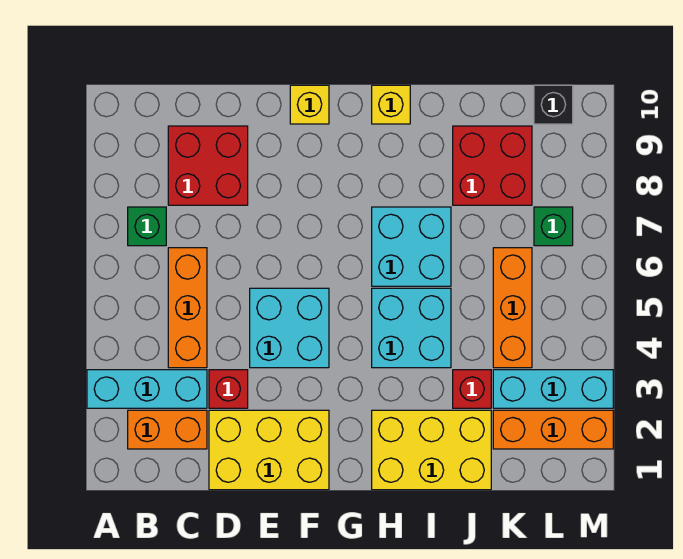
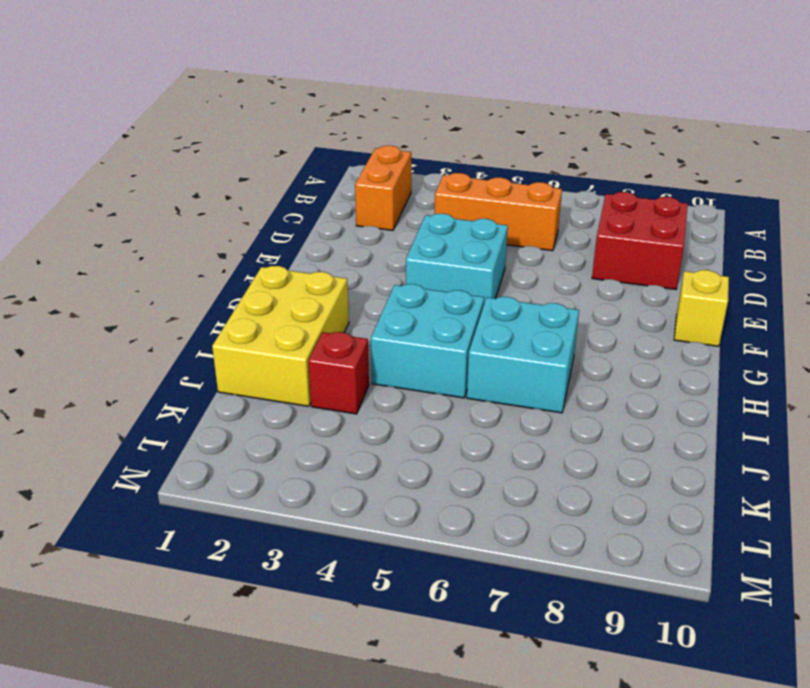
none -> cyan 1x3 brick [87,370,207,408]
none -> green 1x1 brick [128,207,166,246]
none -> yellow 2x3 brick [209,410,329,490]

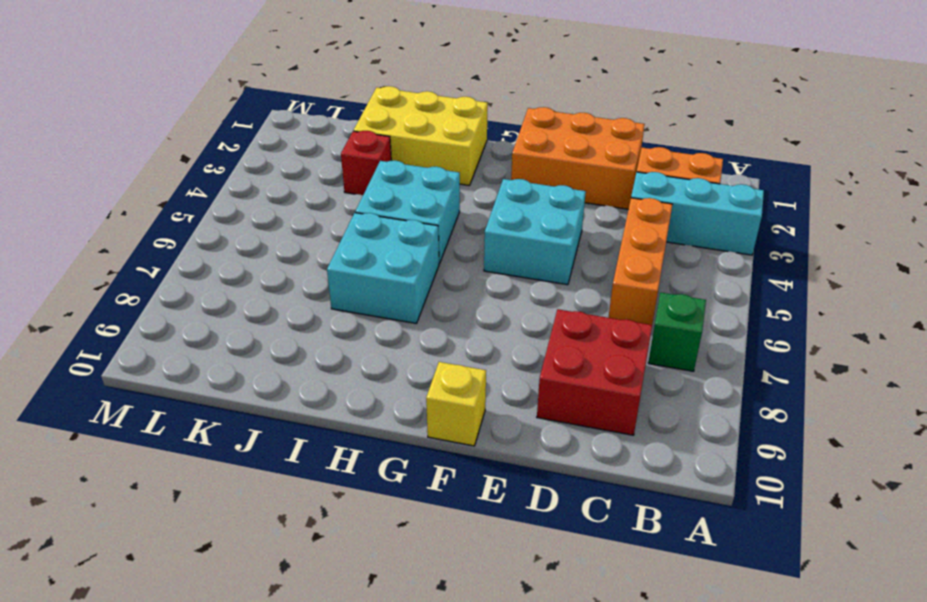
orange 2x3 brick [511,107,645,209] -> yellow 2x3 brick [209,410,329,490]
none -> red 1x1 brick [209,370,248,408]
none -> yellow 1x1 brick [372,85,410,124]
none -> red 2x2 brick [453,126,532,205]

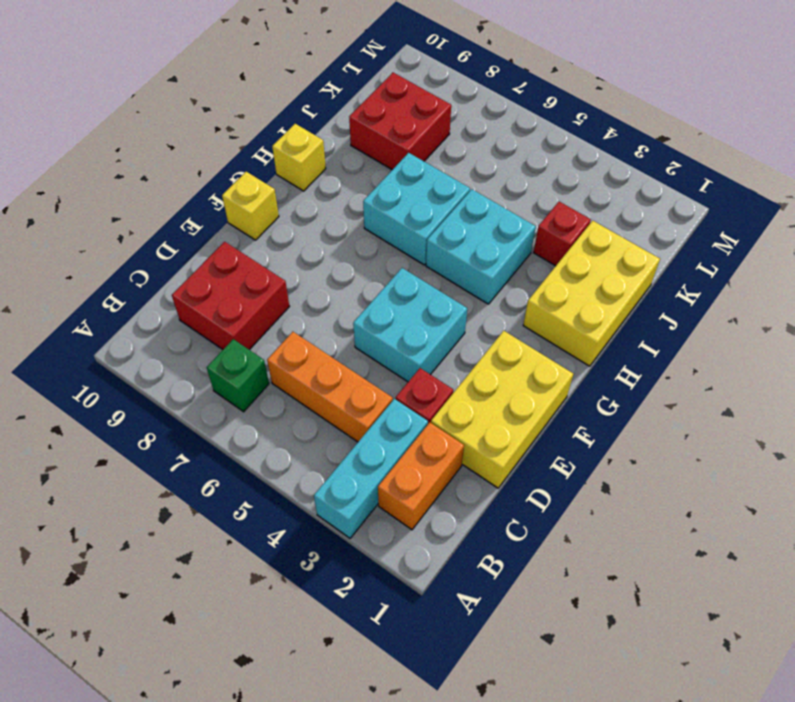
none -> orange 1x3 brick [493,410,613,449]
none -> cyan 1x3 brick [493,370,613,408]
none -> orange 1x3 brick [493,248,532,368]

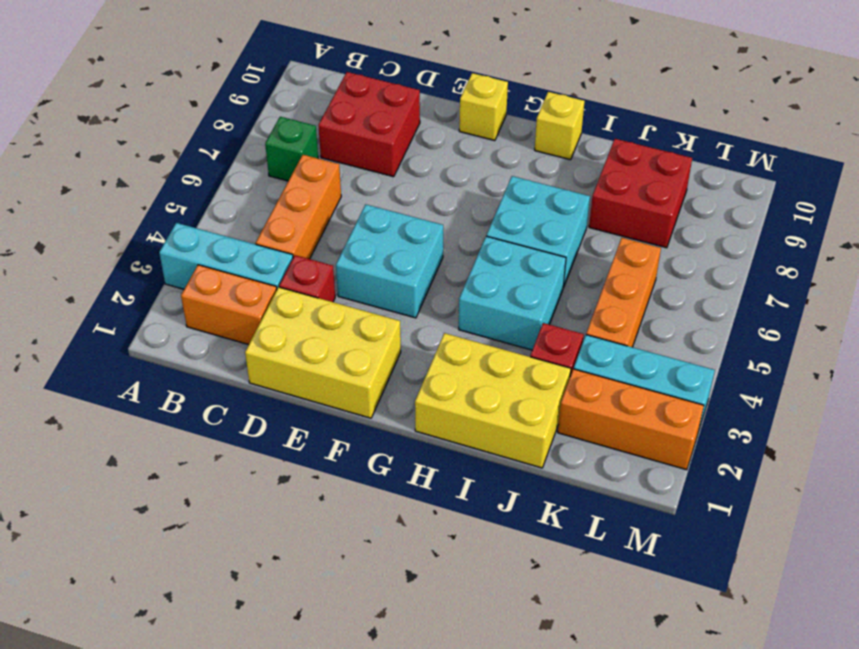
none -> green 1x1 brick [534,207,573,246]
none -> black 1x1 brick [534,85,573,124]

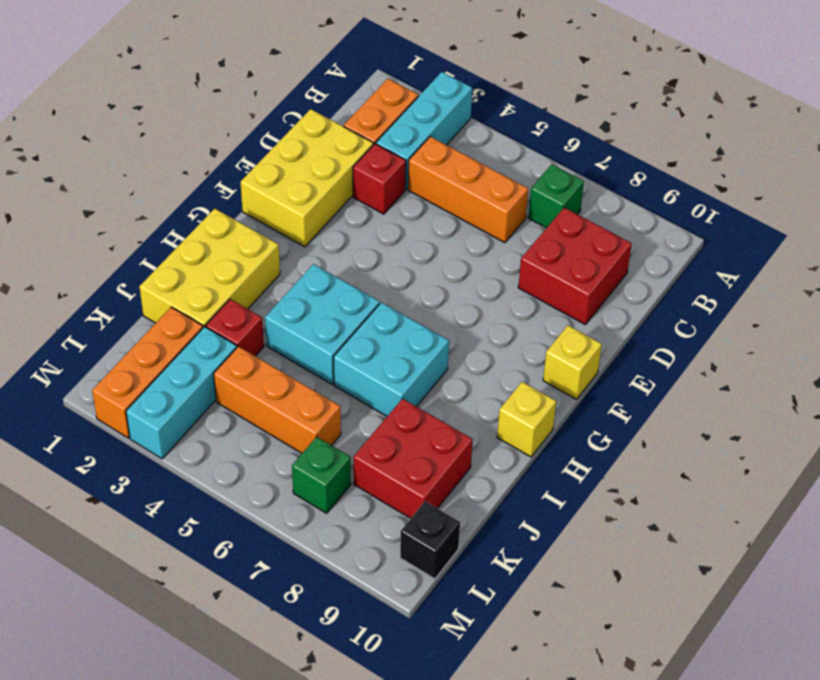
none -> cyan 2x2 brick [250,288,329,368]

